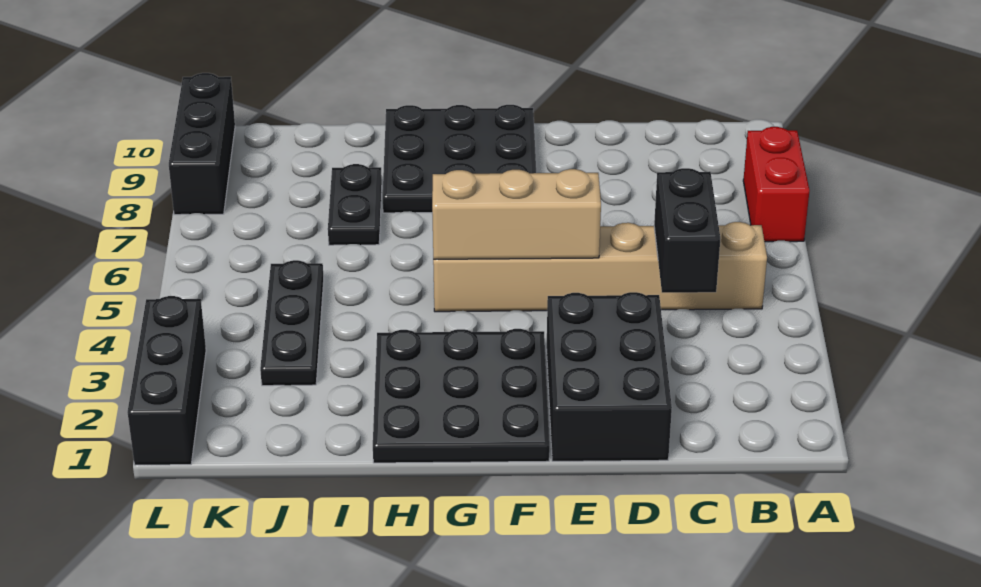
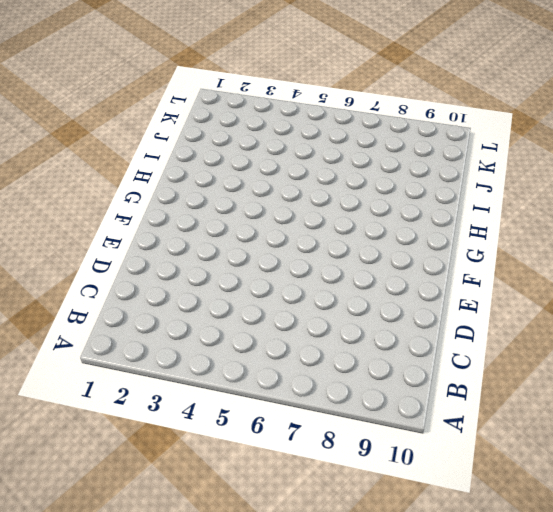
none -> red 1x2 brick [743,127,810,242]
none -> tan 1x6 brick [433,222,767,312]

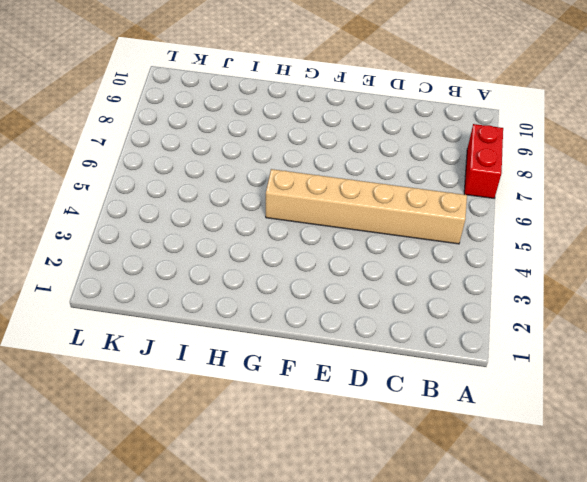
none -> black 2x3 brick [547,292,672,461]
none -> black 3x3 plate [373,329,550,463]

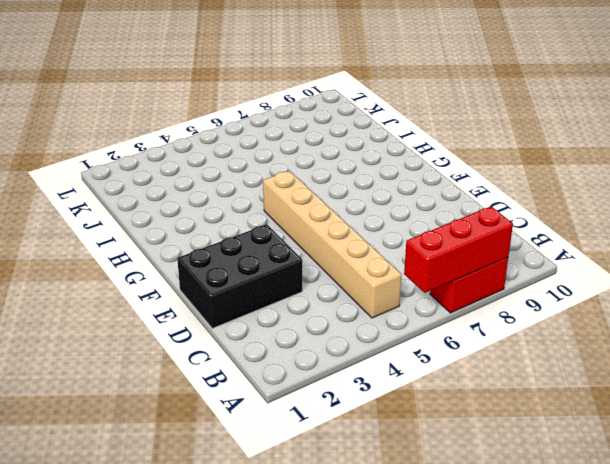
red 1x3 brick [404,206,513,293] -> none
none -> black 3x3 plate [373,329,550,463]
none -> black 3x3 plate [383,105,536,213]

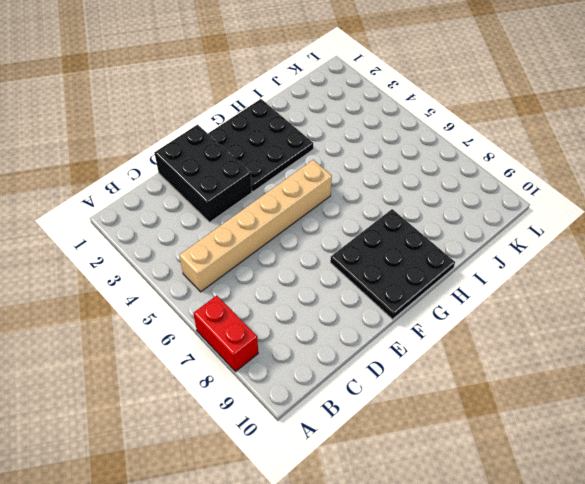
none -> black 1x2 plate [328,164,382,245]
none -> black 1x3 plate [260,260,324,386]

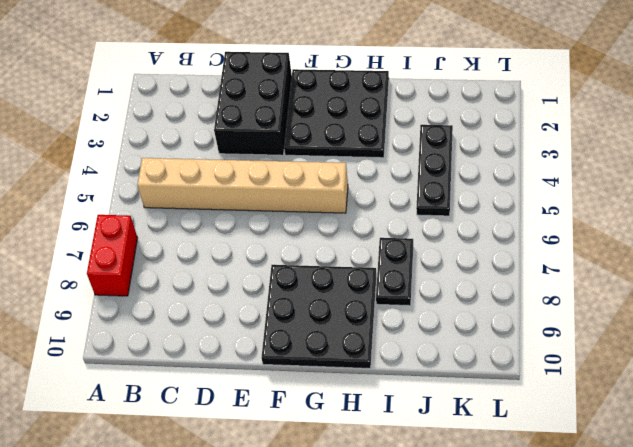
none -> black 1x3 brick [128,296,206,465]
none -> black 1x3 brick [169,73,235,215]

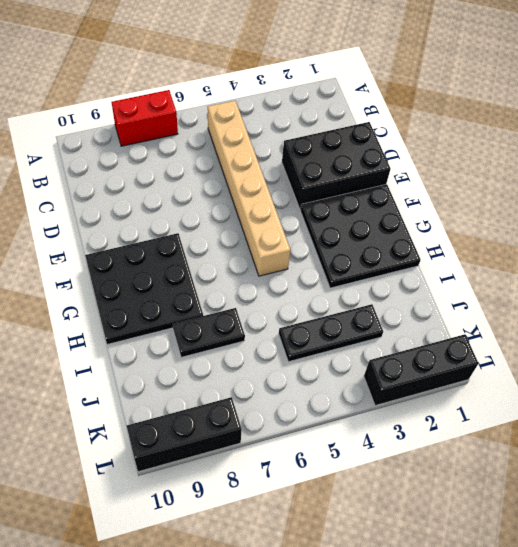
none -> black 1x2 brick [654,168,720,293]
none -> tan 1x3 brick [432,169,601,259]

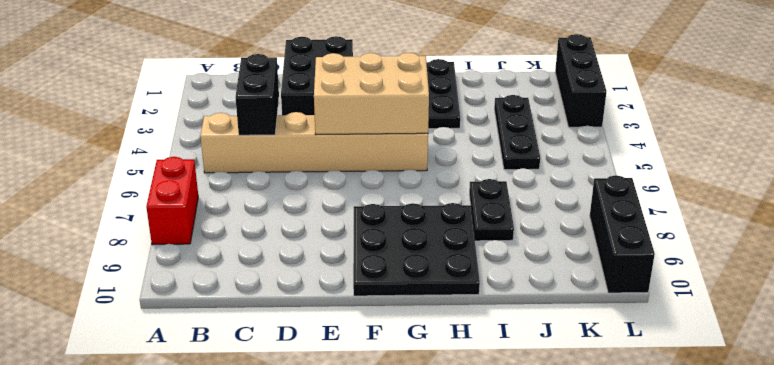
tan 2x3 brick [314,53,429,135] -> tan 1x3 brick [432,169,601,259]

